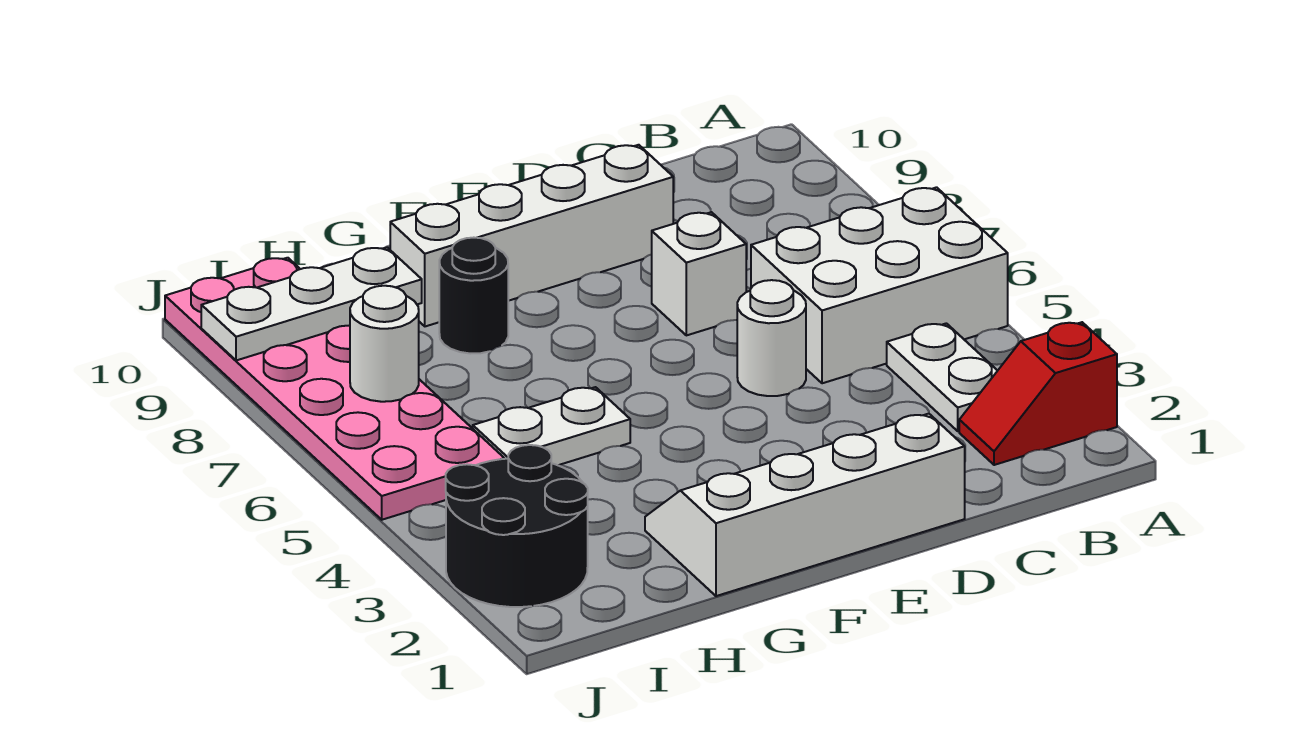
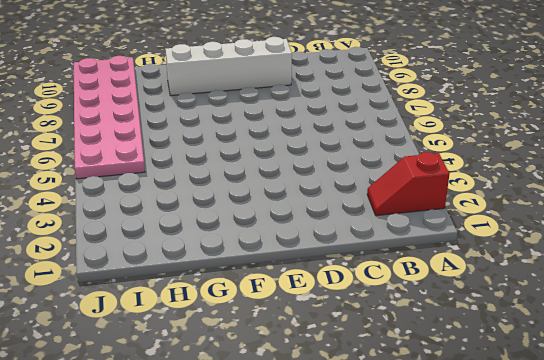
none -> white 2x3 brick [751,187,1008,383]
none -> white 1x2 plate [887,323,998,431]
none -> white 2x4 slope [645,414,965,596]

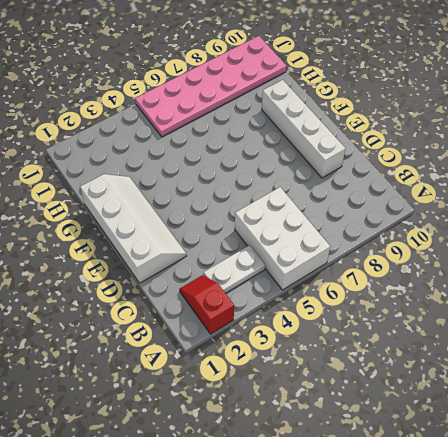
none -> white 1x1 round brick [737,280,806,396]
none -> white 1x1 brick [652,212,746,335]
none -> white 1x2 plate [473,387,630,465]

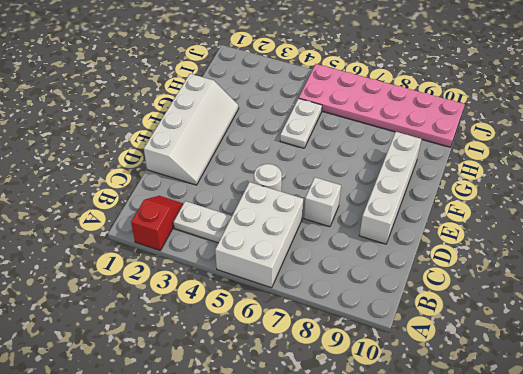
none -> black 1x1 round brick [439,238,508,354]
none -> black 2x2 round brick [446,445,588,607]
none -> white 1x3 plate [201,247,422,360]

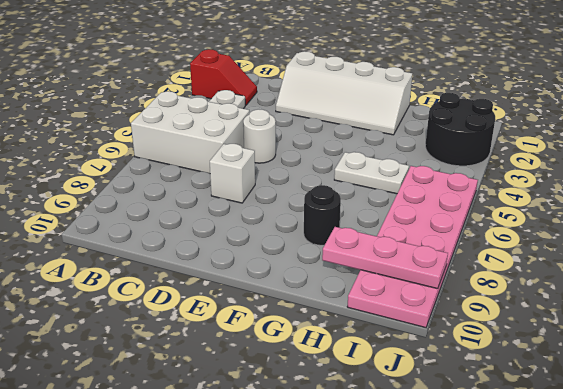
pink 1x3 plate [322,227,448,289] -> white 1x3 plate [201,247,422,360]
none -> white 1x4 brick [390,145,673,326]
none -> white 1x1 round brick [350,286,419,402]

